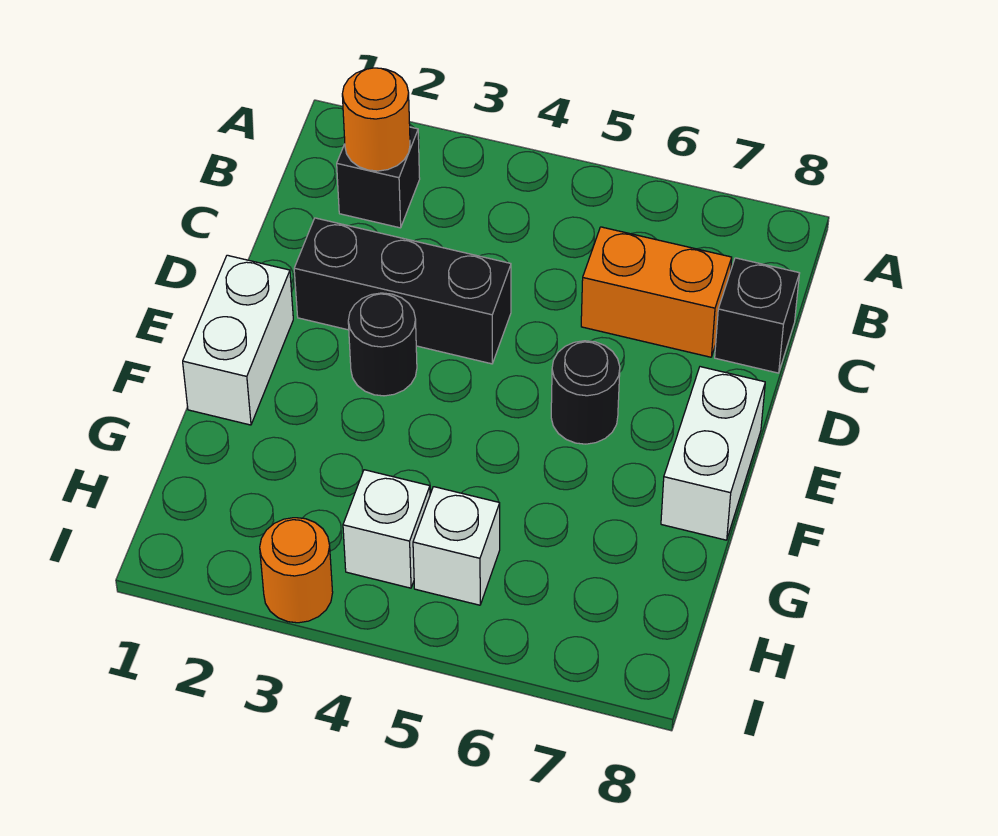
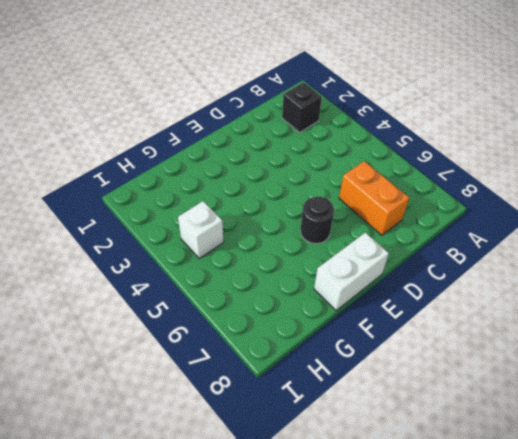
none -> black 1x1 brick [715,258,800,373]
none -> black 1x3 brick [294,218,511,364]
none -> white 1x2 brick [183,255,293,425]

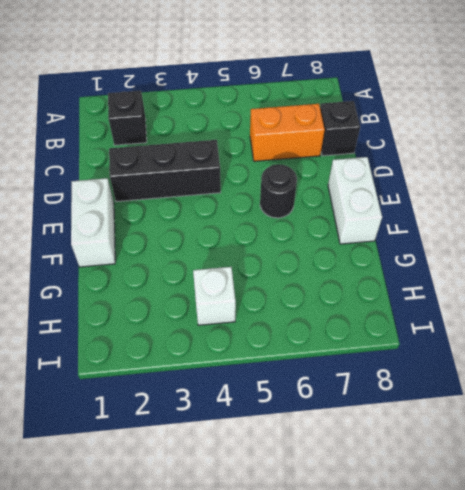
none -> black 1x1 round brick [348,293,417,396]
none -> white 1x1 brick [413,487,500,605]
none -> orange 1x1 round brick [260,518,333,623]

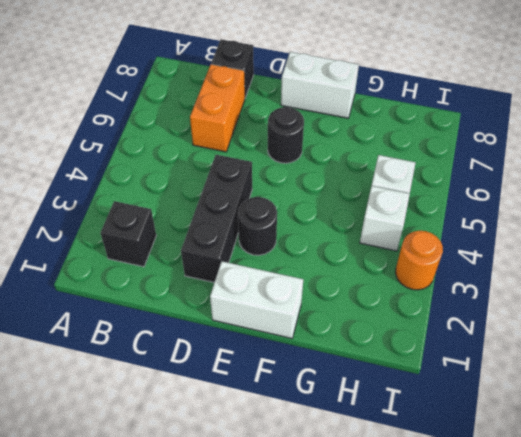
none -> orange 1x1 round brick [342,68,410,171]

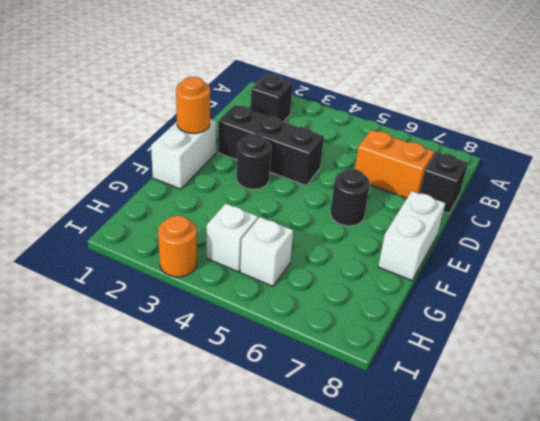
orange 1x1 round brick [176,77,210,134] -> orange 1x1 round brick moved to [342,68,410,171]

